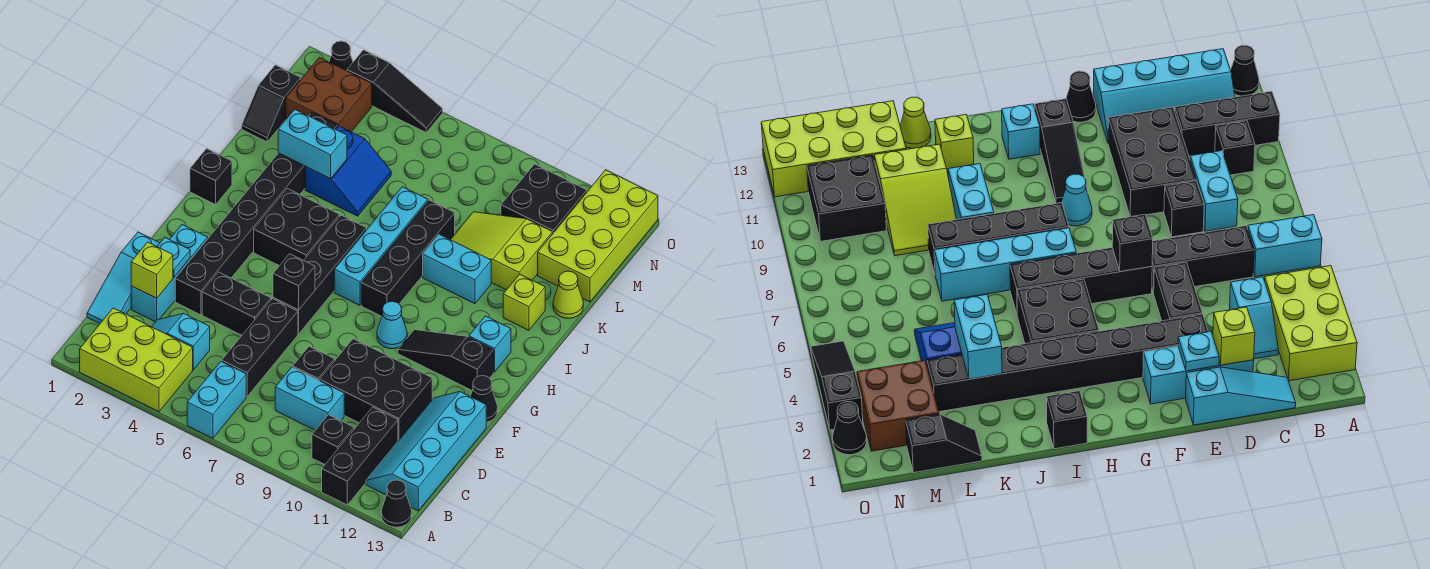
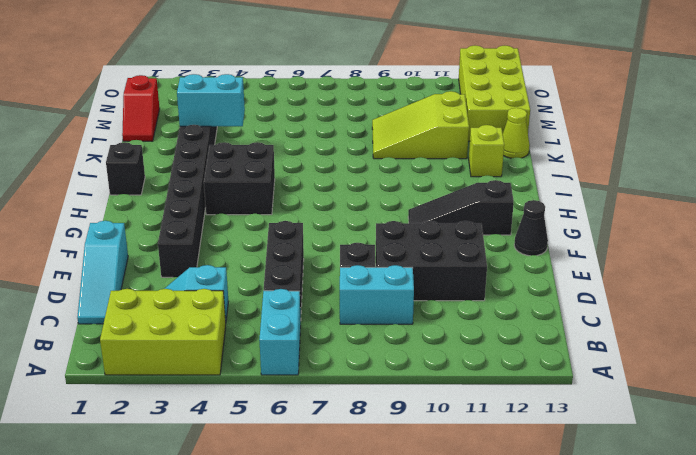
red 1x2 slope [122,75,160,141] -> black 1x2 slope [242,65,301,142]
none -> black 1x3 brick [322,407,398,505]
none -> black 1x1 cone [381,480,412,527]
none -> black 1x1 brick [312,415,354,464]
none -> cyan 2x4 slope [366,392,486,511]

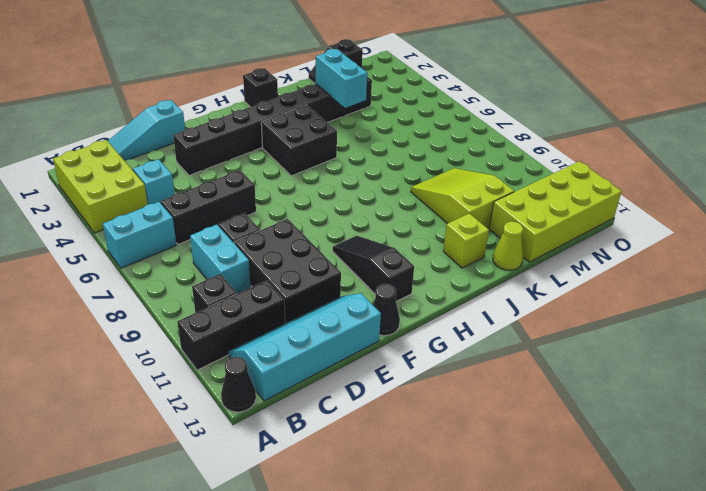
none -> cyan 1x3 brick [131,225,208,322]
none -> black 1x2 brick [202,272,271,335]
none -> black 1x4 brick [273,215,367,334]
none -> cyan 1x1 cone [377,301,407,349]

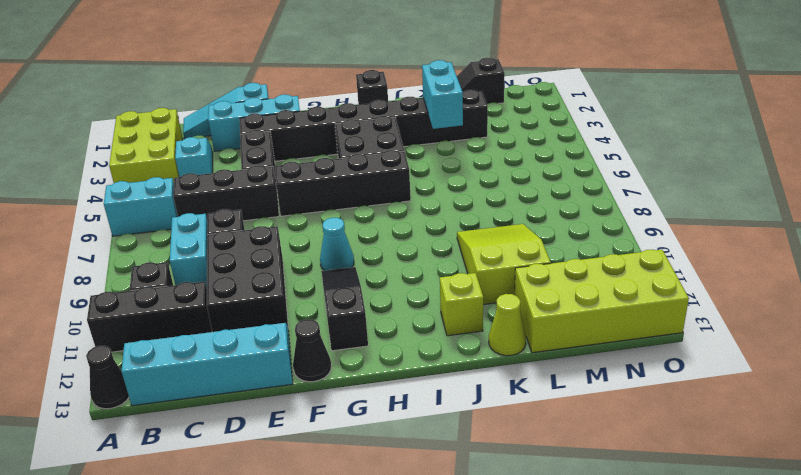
none -> cyan 1x4 brick [334,187,428,305]
none -> black 1x4 brick [361,200,455,316]
none -> cyan 1x1 brick [469,316,511,372]
none -> cyan 1x2 brick [423,234,491,304]

